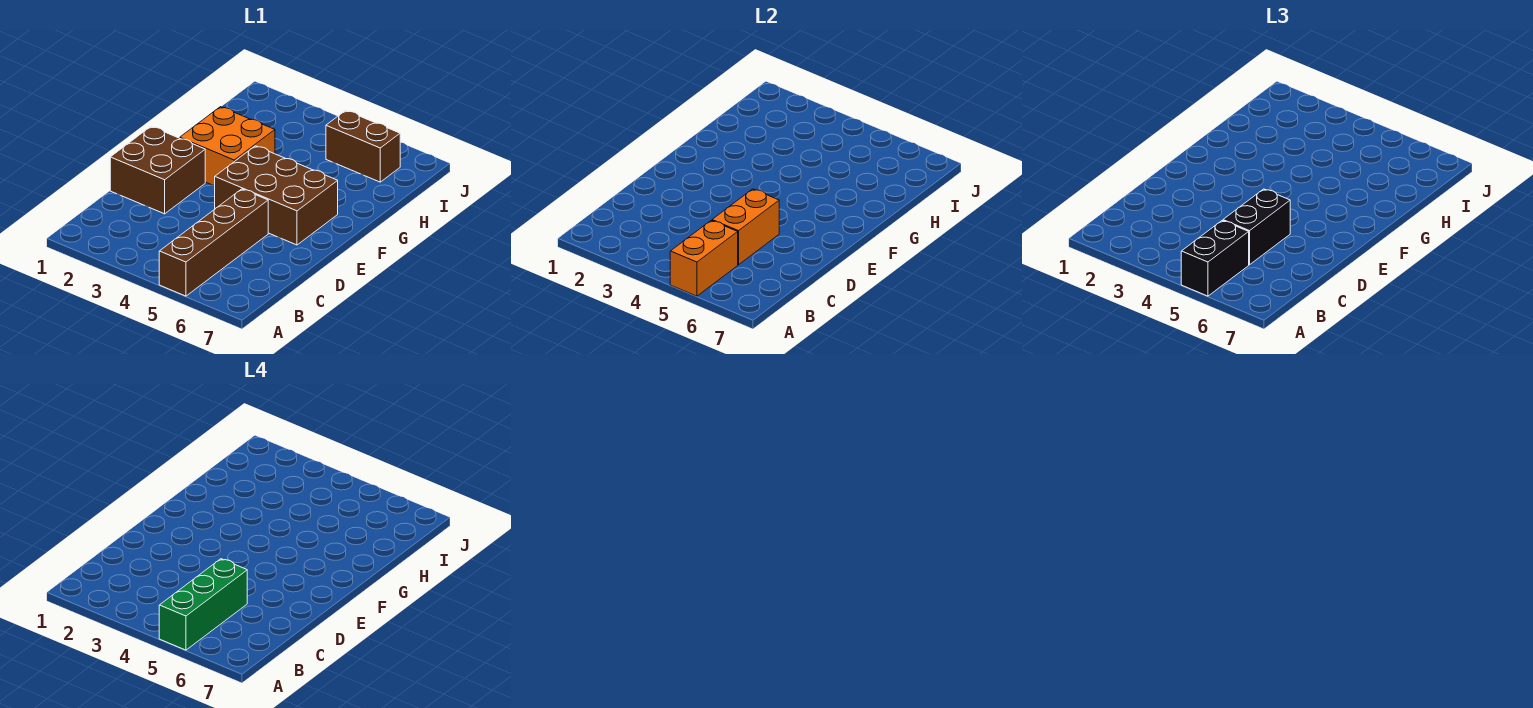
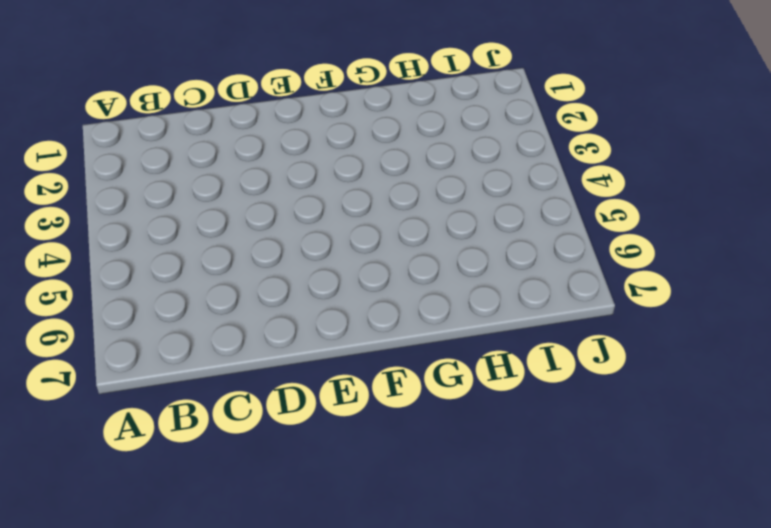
none -> brown 1x4 brick [159,189,268,296]
none -> brown 2x2 brick [110,127,205,214]

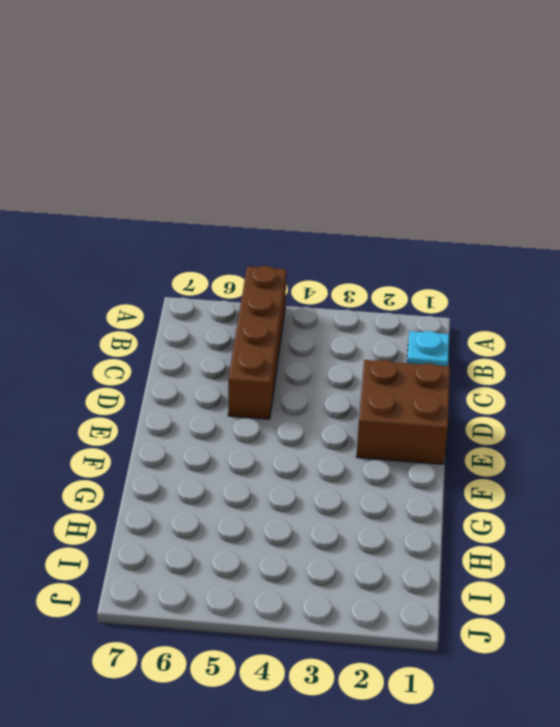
cyan 1x1 plate [407,331,449,366] -> none
none -> brown 2x3 brick [215,146,338,245]
none -> orange 2x2 brick [180,107,275,186]

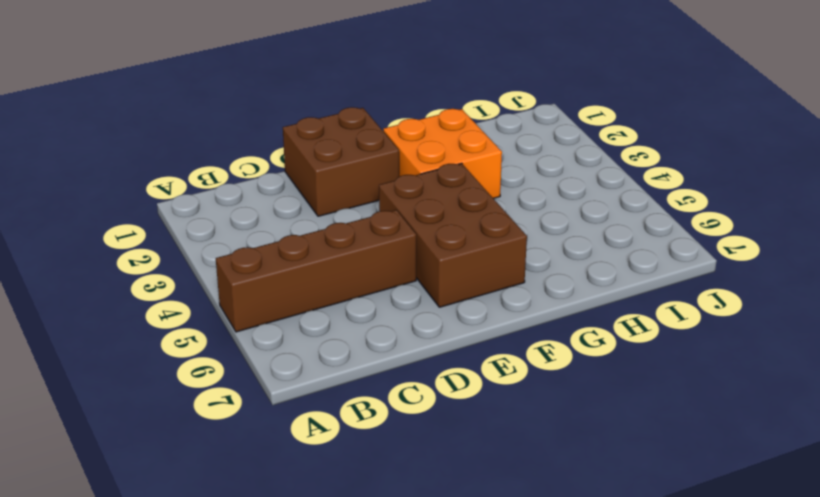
none -> brown 1x2 brick [326,110,400,182]
none -> orange 1x2 brick [670,221,738,296]

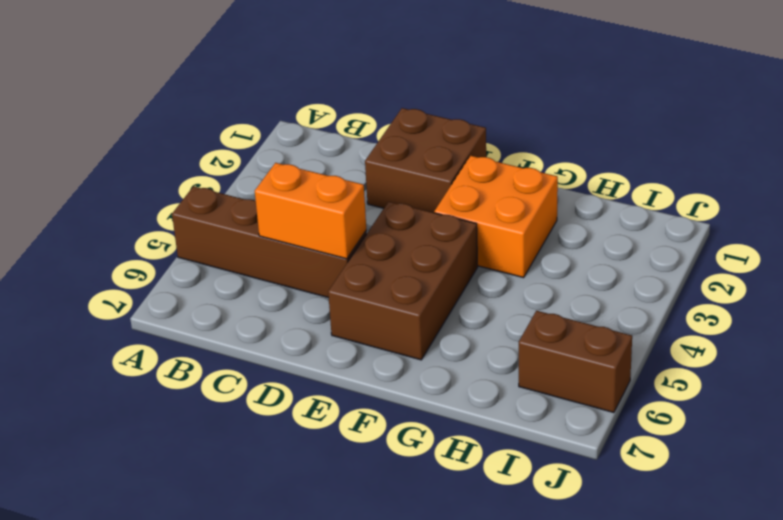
brown 1x2 brick [519,311,632,413] -> brown 1x2 brick turned to [326,110,400,182]
none -> orange 1x2 brick [670,221,738,296]
none -> black 1x2 brick [1181,221,1249,296]

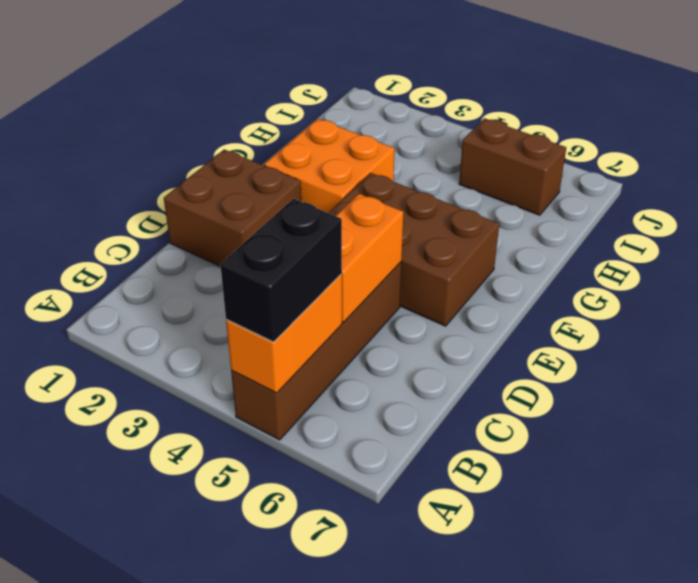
none -> black 1x2 brick [1223,189,1290,265]
none -> green 1x3 brick [159,559,247,650]

